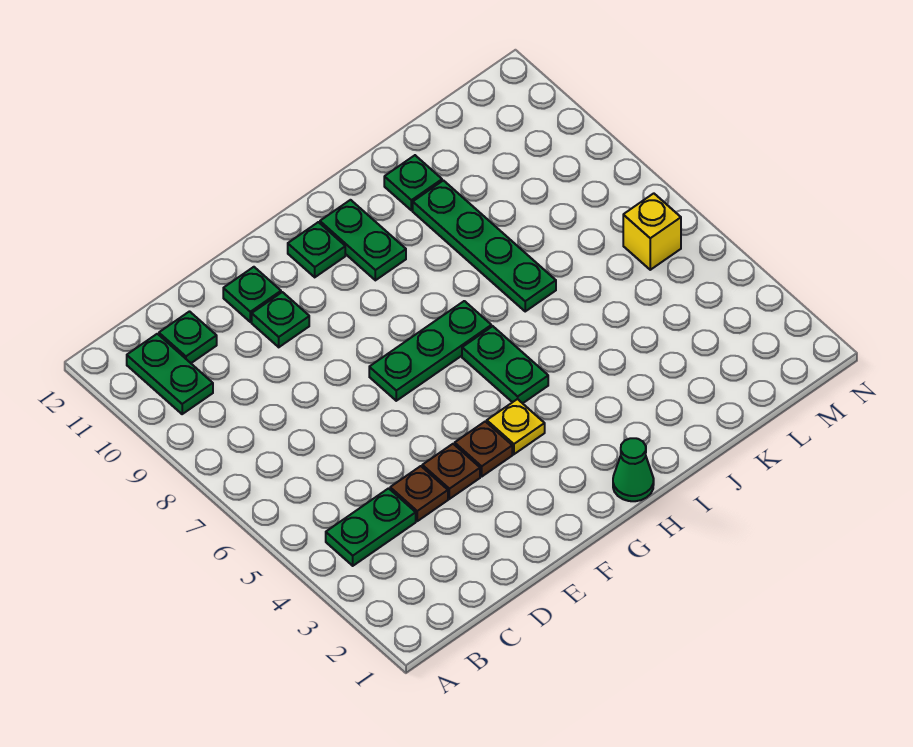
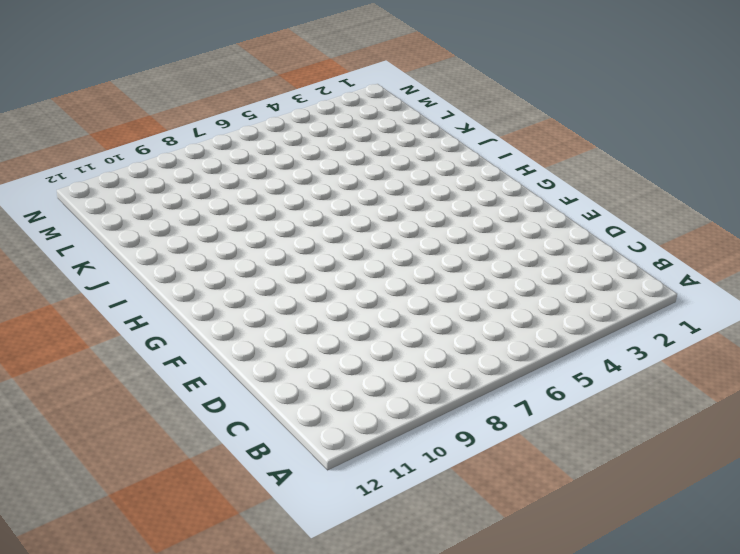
none -> green 1x2 plate [326,488,416,566]
none -> green 1x2 plate [127,334,213,414]
none -> green 1x1 plate [159,312,217,363]

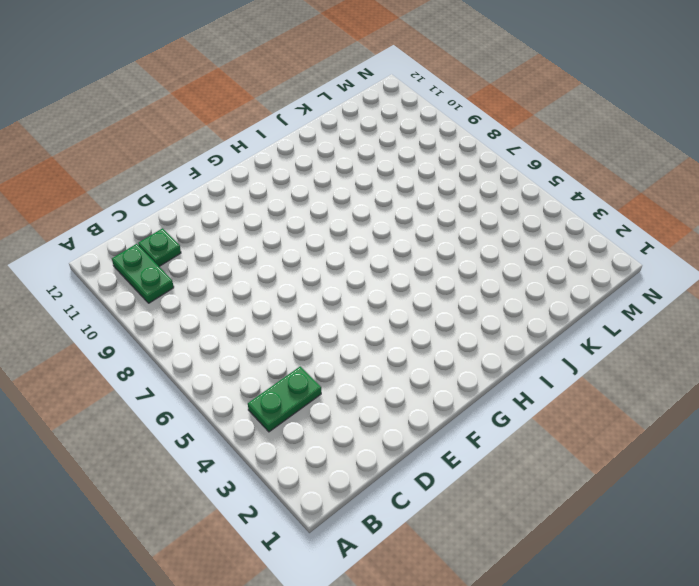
none -> brown 1x1 plate [390,466,448,521]
none -> brown 1x1 plate [422,444,480,499]
none -> green 1x1 plate [252,292,309,347]

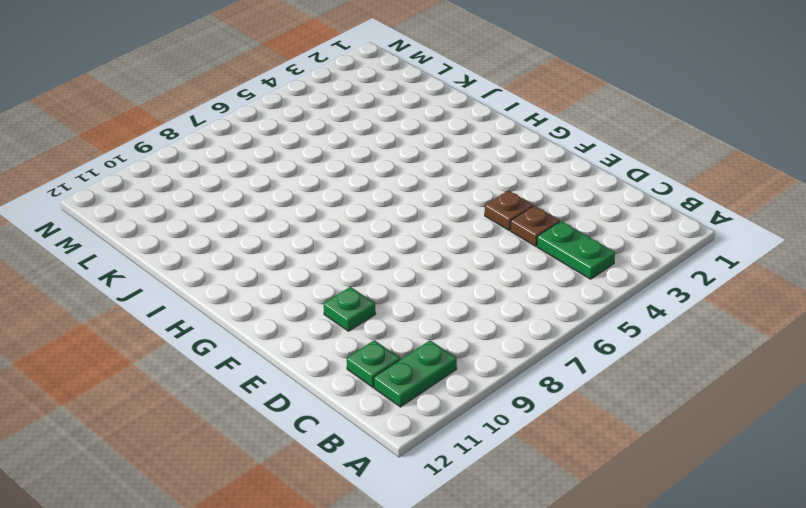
none -> green 1x1 plate [223,267,281,322]
none -> brown 1x1 plate [455,421,512,476]
none -> green 1x3 plate [369,301,491,401]

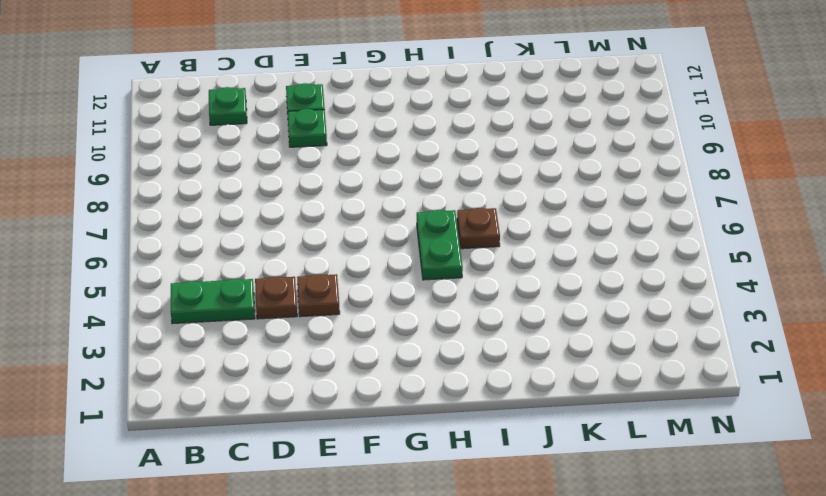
brown 1x1 plate [457,208,500,249] -> brown 1x1 plate moved to [455,421,512,476]
none -> green 1x2 plate [127,334,213,414]
none -> green 1x3 plate [369,301,491,401]
none -> yellow 1x1 plate [487,399,545,454]

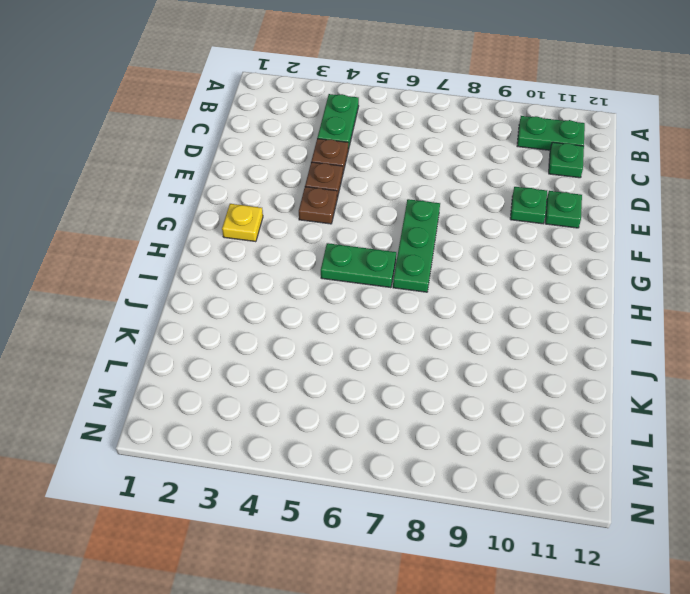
yellow 1x1 plate [222,204,263,242] -> yellow 1x1 plate moved to [487,399,545,454]
none -> green 1x1 plate [288,222,345,277]
none -> green 1x1 cone [613,438,654,501]
none -> green 1x2 plate [320,200,406,280]

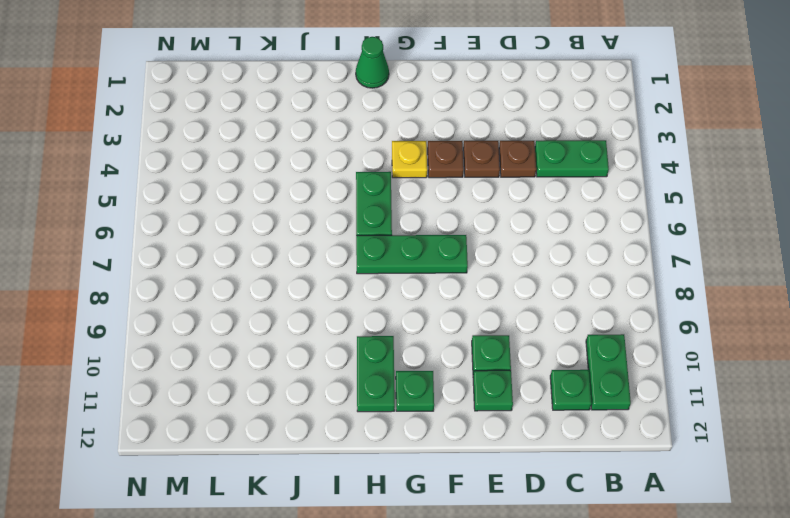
none -> green 1x4 plate [413,181,556,311]
none -> green 1x1 plate [384,155,442,210]
none -> yellow 1x1 brick [623,193,681,270]

